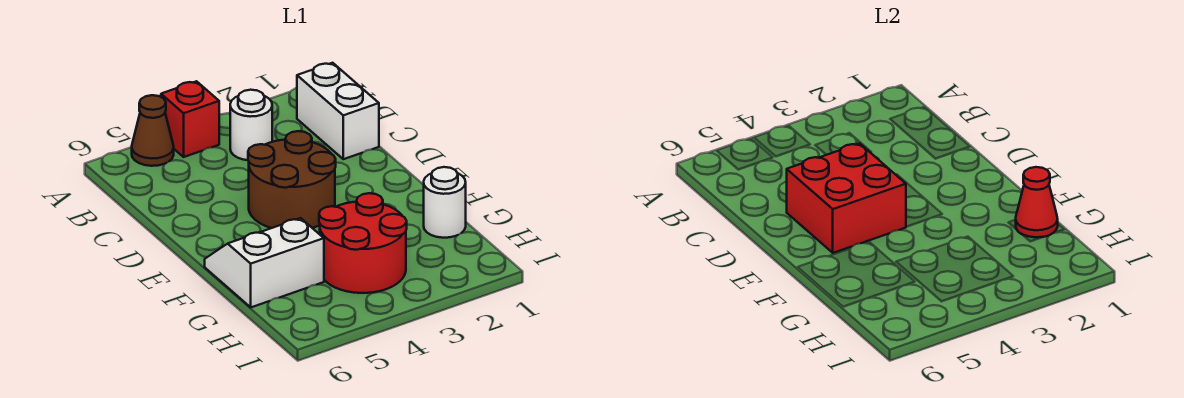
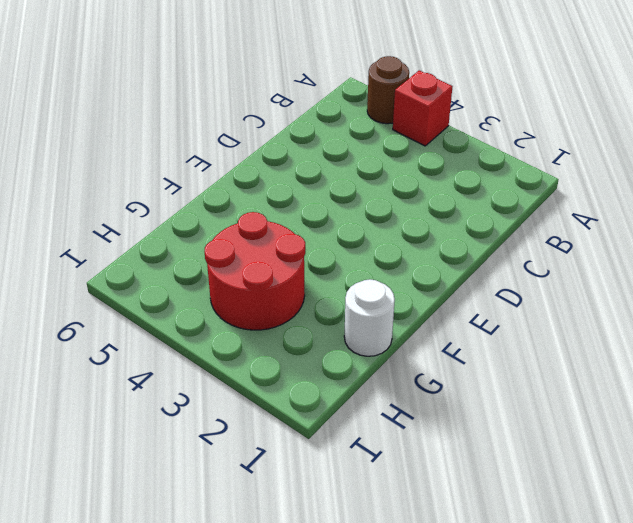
brown 1x1 round brick [367,56,409,124] -> brown 1x1 cone [132,95,174,166]
none -> white 1x2 brick [297,63,379,159]
none -> white 1x1 round brick [230,90,272,160]

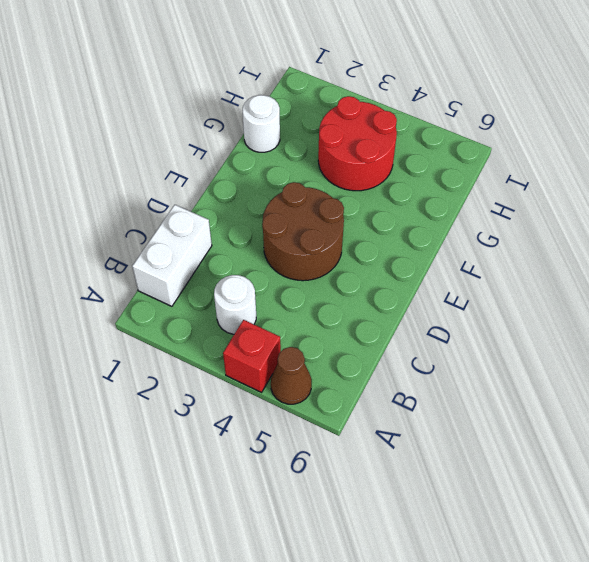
none -> white 2x2 slope [205,218,324,307]
none -> red 2x2 brick [787,143,906,253]

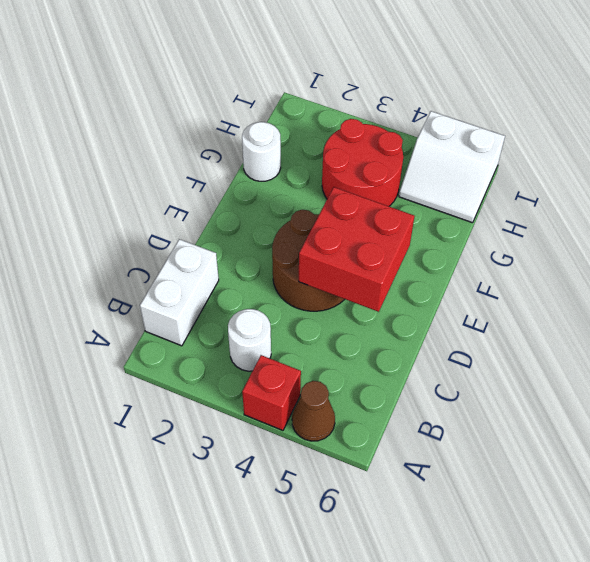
white 2x2 slope [399,111,505,223] -> white 2x2 slope moved to [205,218,324,307]
none -> red 1x1 cone [1016,167,1058,237]

